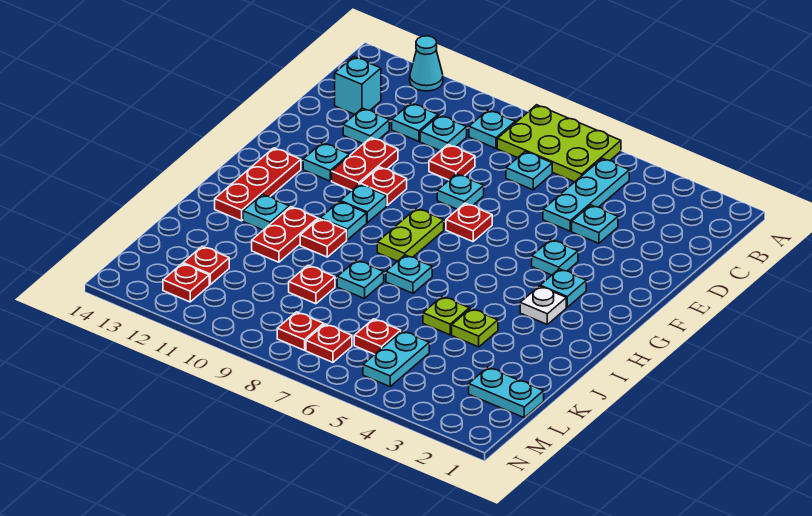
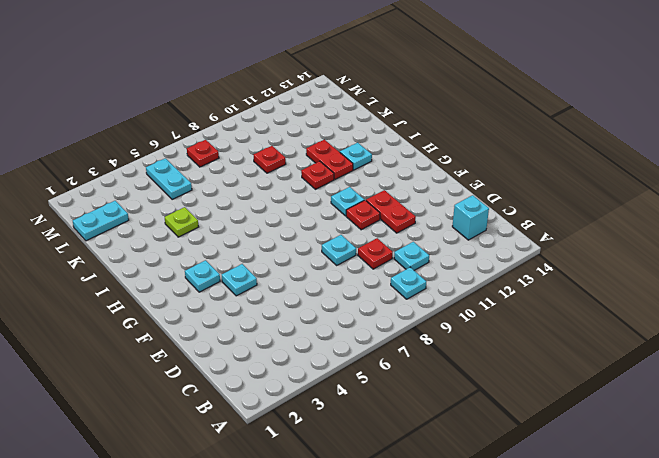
none -> lime 2x3 plate [497,105,621,182]
none -> cyan 1x1 cone [410,36,443,91]
none -> cyan 1x3 plate [543,158,629,231]
none -> cyan 1x1 plate [506,151,552,190]

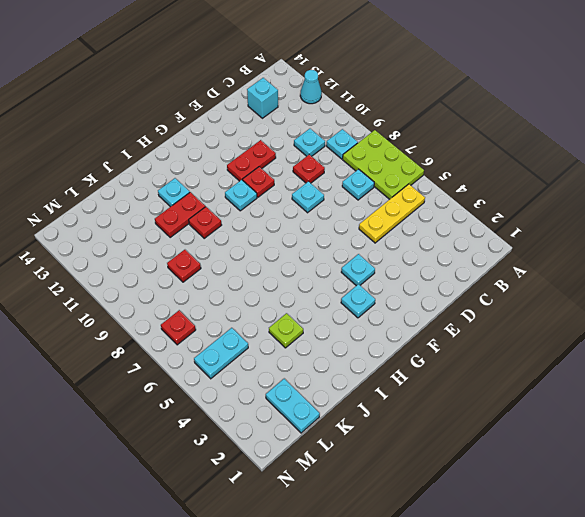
yellow 1x3 plate [359,184,425,243] -> cyan 1x3 plate [543,158,629,231]
none -> cyan 1x1 plate [392,103,438,141]
none -> cyan 1x1 plate [572,205,618,243]
none -> cyan 1x1 plate [343,108,389,144]
none -> red 1x1 plate [446,203,492,242]

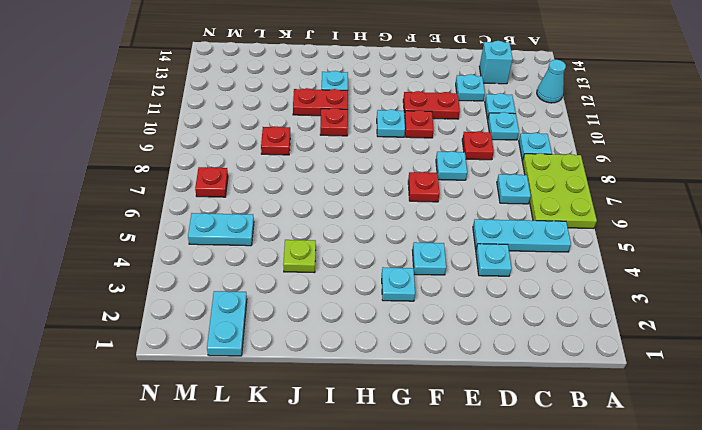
none -> cyan 1x1 plate [303,143,349,181]
none -> lime 1x2 plate [377,208,444,261]
none -> red 1x3 plate [215,148,301,221]
none -> white 1x1 plate [520,286,566,324]

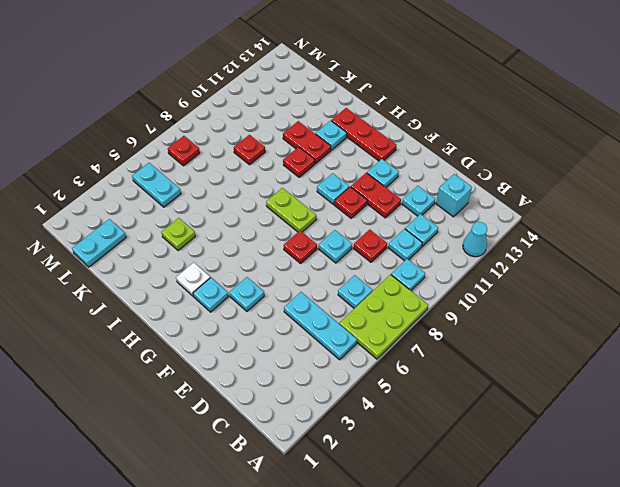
none -> cyan 1x1 plate [572,205,618,243]
none -> cyan 1x1 plate [320,201,367,240]
none -> cyan 1x1 plate [386,255,432,293]
none -> lime 1x1 plate [423,296,469,335]

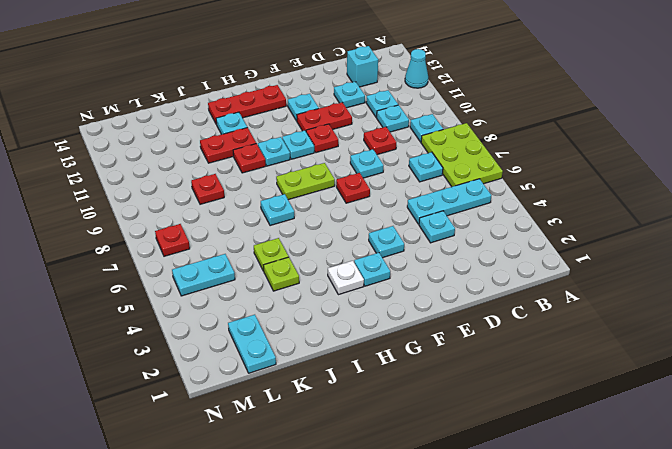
none -> cyan 1x1 plate [337,260,384,299]
none -> red 1x1 plate [354,319,401,354]
none -> red 1x1 plate [183,246,229,285]
none -> red 1x1 plate [277,312,324,350]

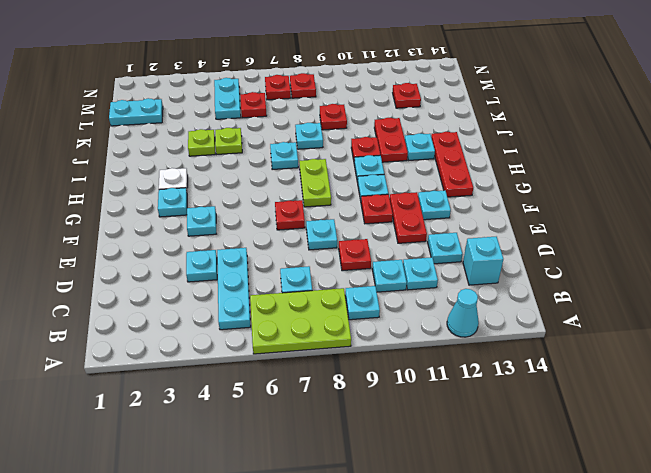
none -> red 1x1 plate [163,264,209,302]

